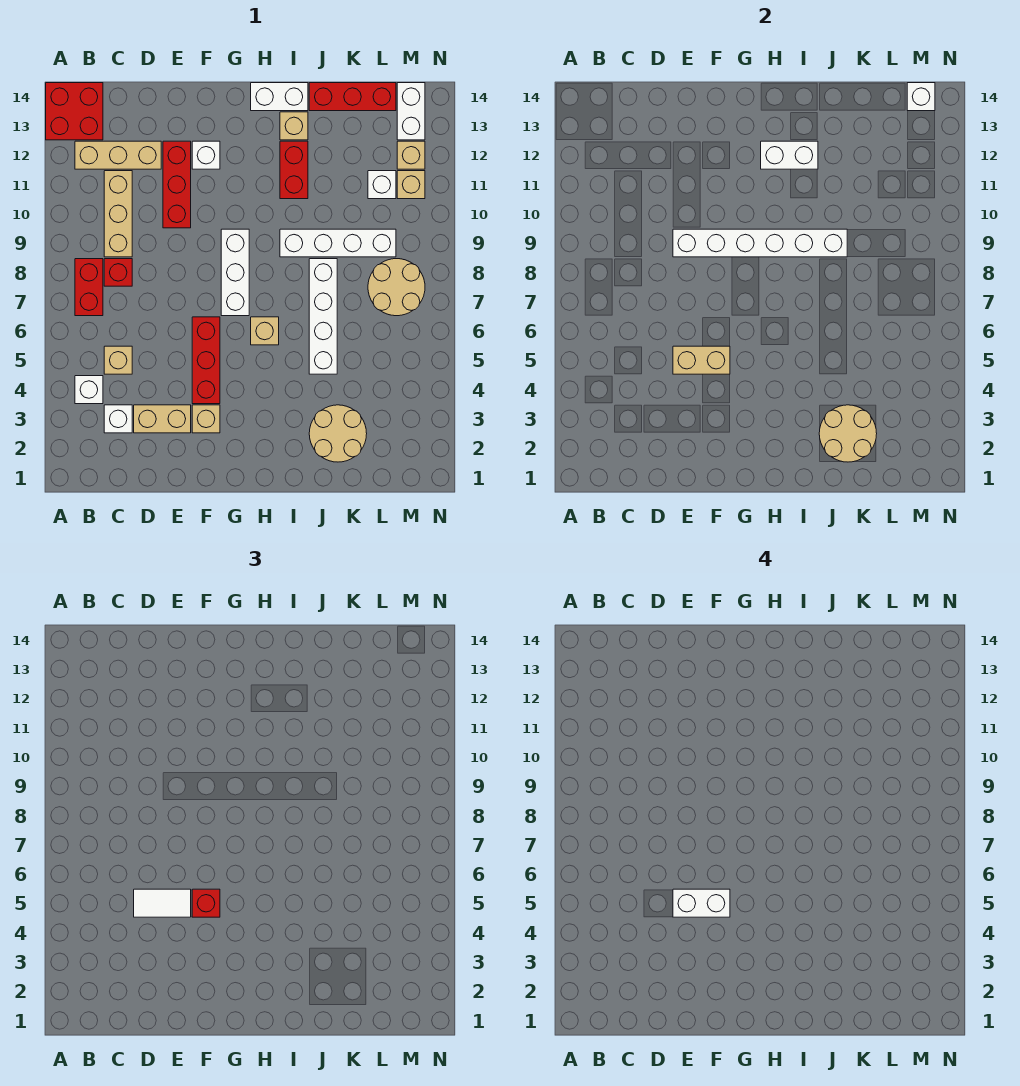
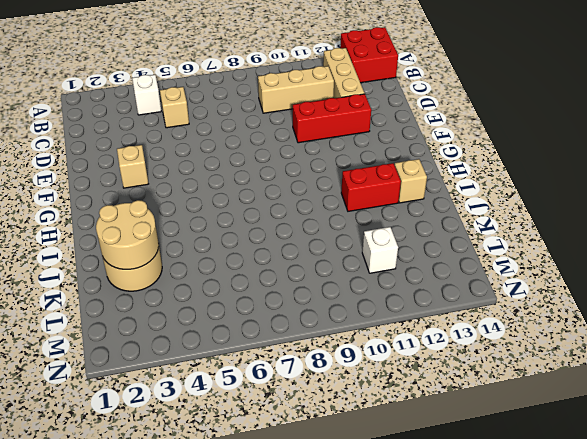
none -> red 1x2 brick [75,259,103,316]
none -> white 1x1 brick [104,405,132,433]
none -> red 1x1 brick [104,259,132,286]
none -> tan 1x2 brick [134,405,191,433]

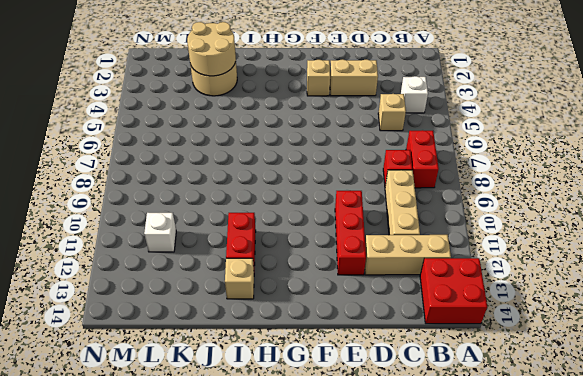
none -> white 1x1 brick [104,405,132,433]
none -> red 1x3 brick [192,317,220,404]
none -> white 1x1 brick [192,141,220,169]
none -> white 1x3 brick [221,229,249,316]

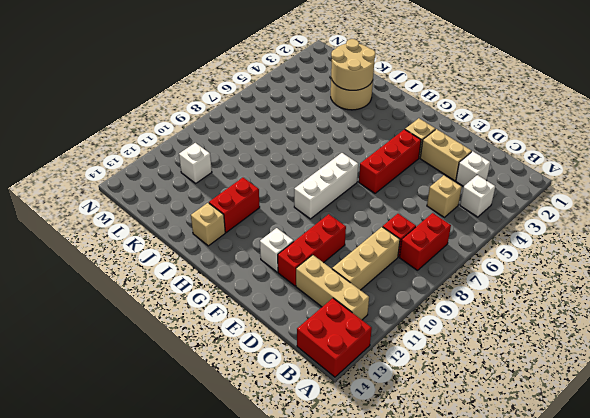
none -> tan 1x1 brick [251,317,279,345]
none -> white 1x2 brick [251,83,308,111]
none -> white 1x4 brick [280,229,396,257]
none -> white 1x4 brick [309,259,337,374]

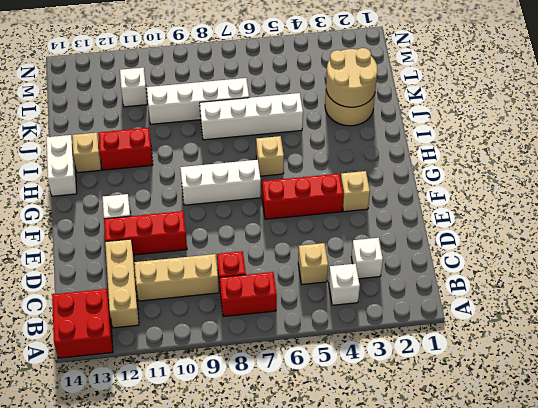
white 1x4 brick [147,78,249,124] -> white 1x4 brick turned to [280,229,396,257]
none -> tan 1x2 brick [134,405,191,433]
none -> red 1x3 brick [309,83,396,111]
none -> tan 2x2 round brick [368,259,425,316]
none -> tan 1x1 brick [397,171,425,199]

